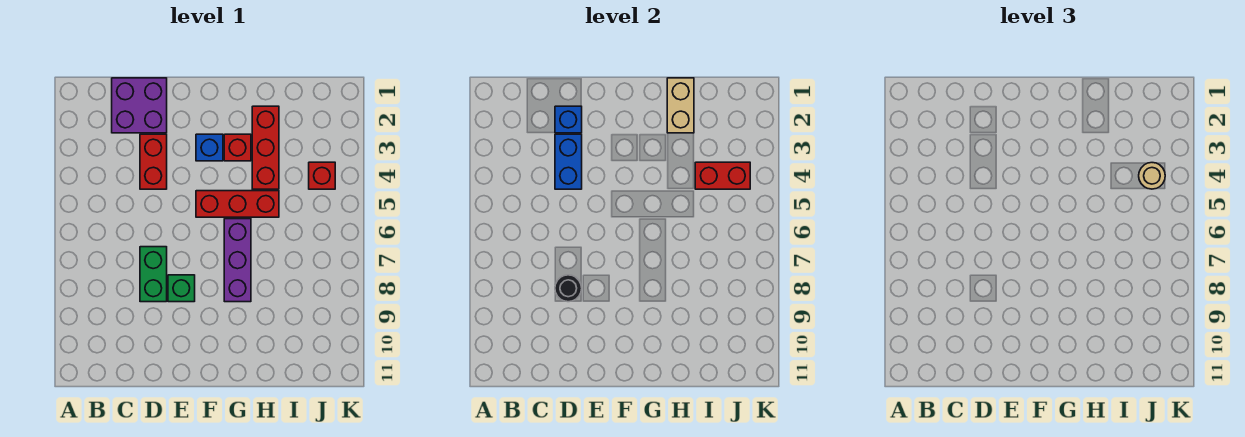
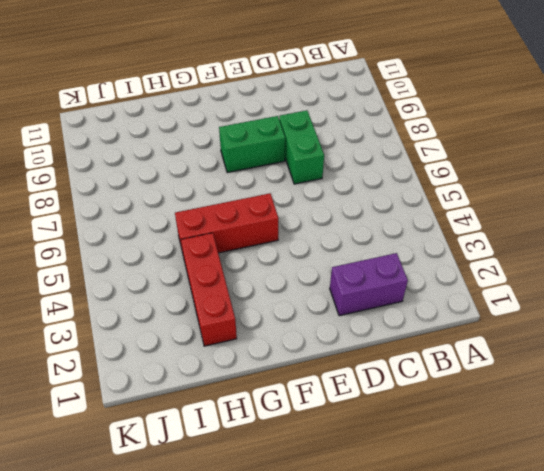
purple 1x2 brick [330,253,408,316] -> purple 2x2 brick [112,78,167,133]
green 1x2 brick [219,116,285,173] -> green 1x1 brick [168,275,195,302]
none -> red 1x2 brick [140,134,167,189]
none -> blue 1x1 brick [196,134,223,161]
none -> red 1x1 brick [224,134,251,161]

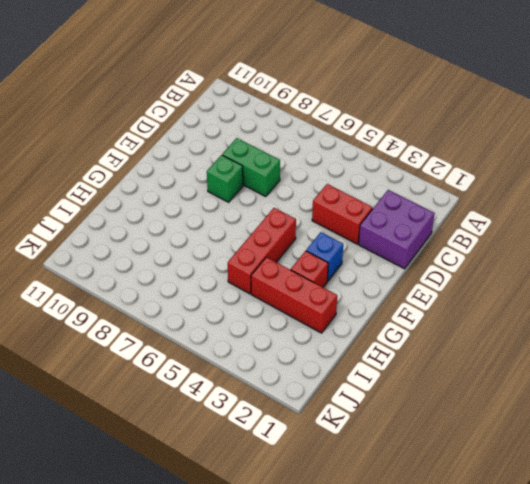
none -> purple 1x3 brick [224,219,251,302]
none -> red 1x1 brick [309,162,335,189]
none -> blue 1x1 brick [555,106,582,133]

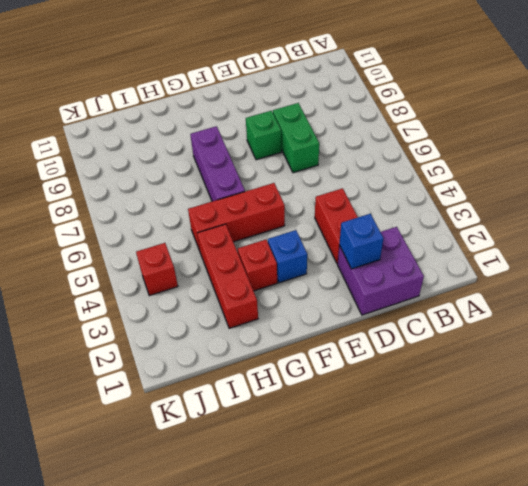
none -> blue 1x2 brick [555,134,582,189]
none -> black 1x1 round brick [555,275,582,302]
none -> tan 1x2 brick [667,78,694,133]

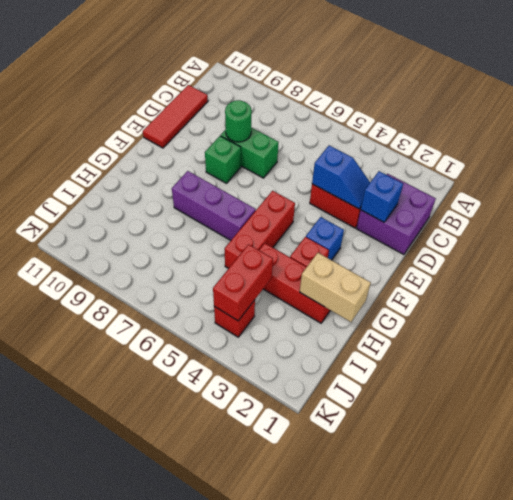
red 1x3 tile [143,85,208,148] -> none
blue 1x2 slope [312,145,370,209] -> blue 1x2 brick [555,134,582,189]
green 1x1 round brick [225,100,252,142] -> black 1x1 round brick [555,275,582,302]
none -> tan 1x1 round brick [1139,163,1165,189]

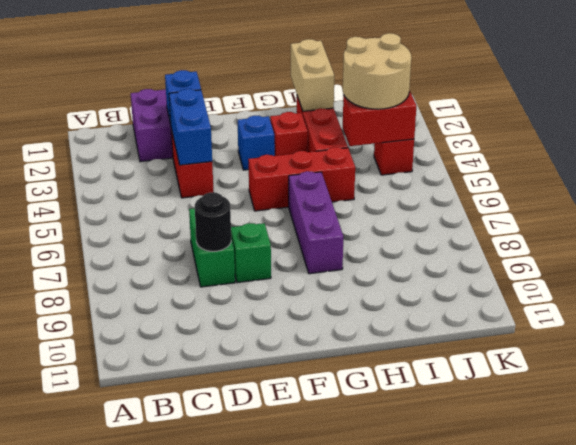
tan 2x2 round brick [343,33,411,109] -> tan 1x1 round brick [1139,163,1165,189]

